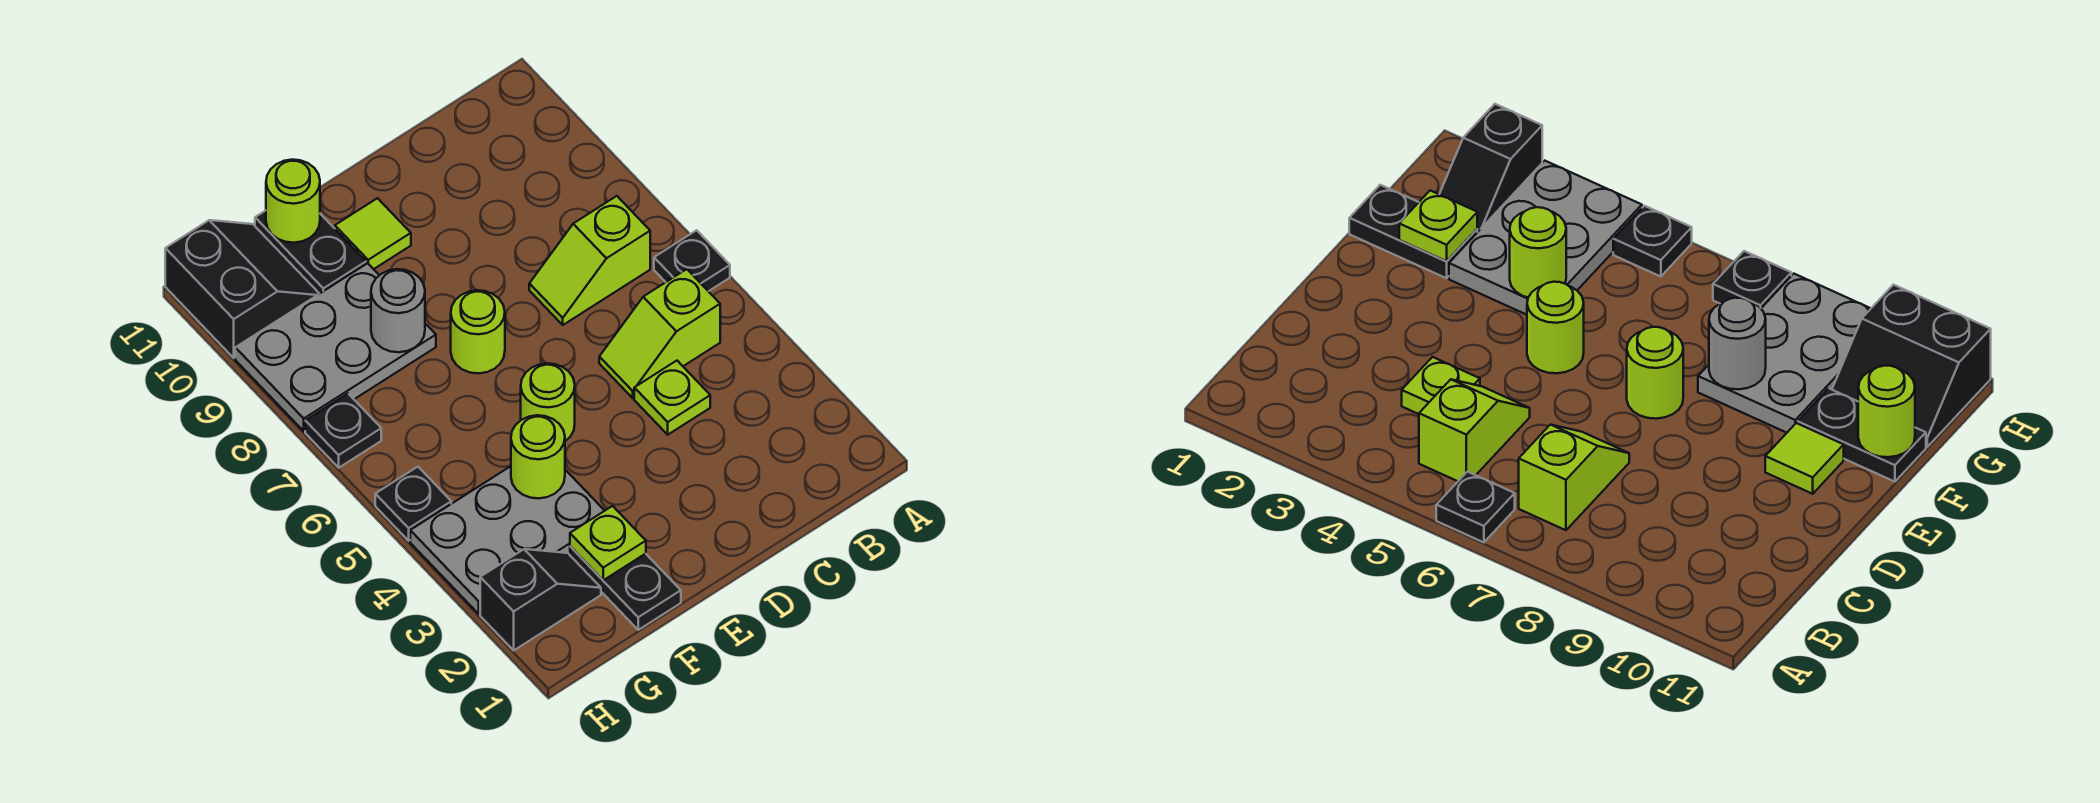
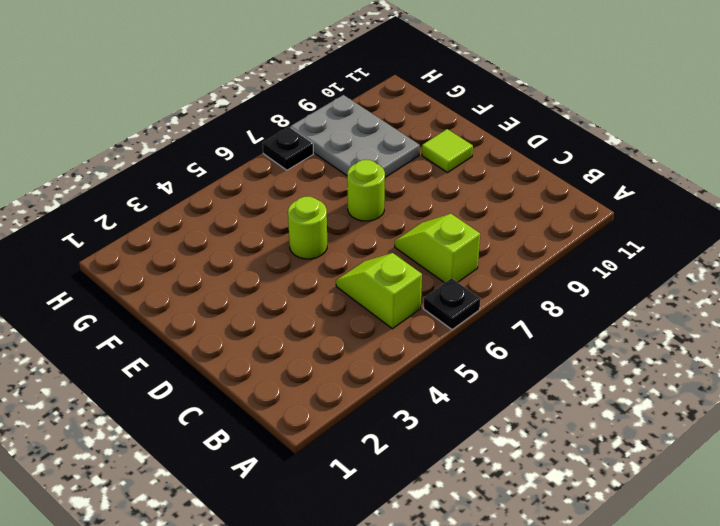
none -> lime 1x1 plate [634,361,710,435]
none -> black 1x2 plate [570,546,681,630]
none -> grey 2x3 plate [410,466,604,614]

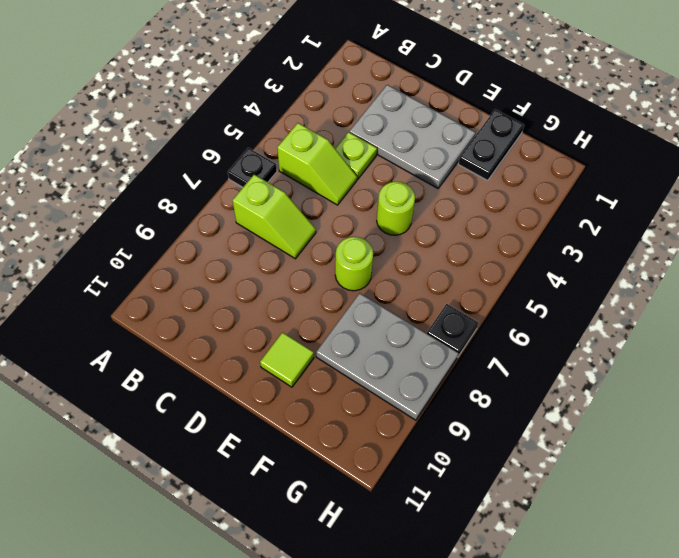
grey 2x3 plate [349,85,476,188] -> grey 2x3 plate moved to [410,466,604,614]
none -> black 1x2 plate [255,211,366,294]
none -> black 1x2 slope [480,549,601,650]
none -> black 2x2 slope [165,220,319,358]

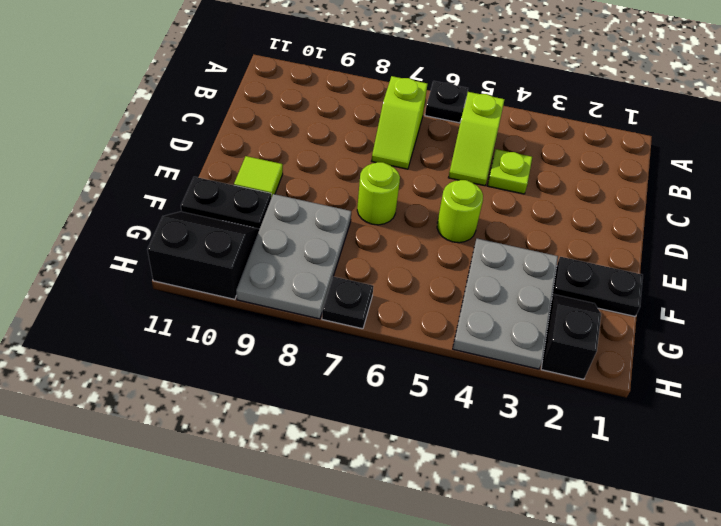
none -> black 1x1 plate [375,467,451,541]
none -> lime 1x1 plate [570,506,646,580]
none -> lime 1x1 round brick [511,415,565,498]

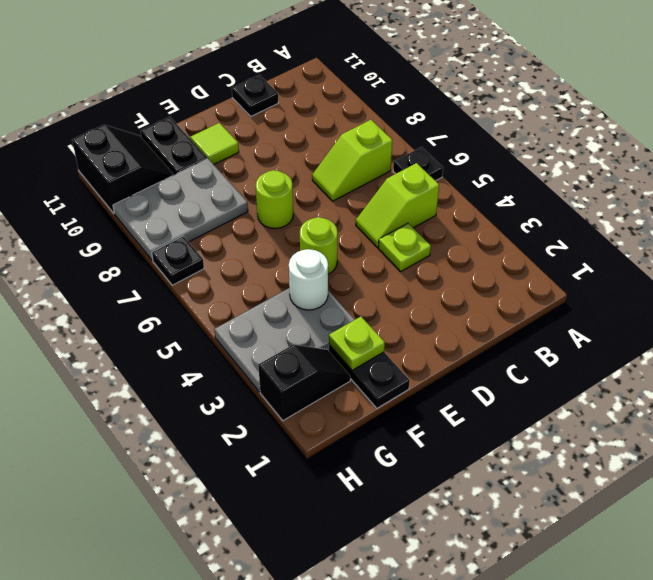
black 1x1 plate [232,75,278,116] -> black 1x1 plate moved to [375,467,451,541]
white 1x1 round brick [289,249,328,310] -> lime 1x1 round brick [511,415,565,498]
none -> grey 1x1 round brick [371,269,425,352]
none -> lime 1x1 round brick [266,160,320,243]

